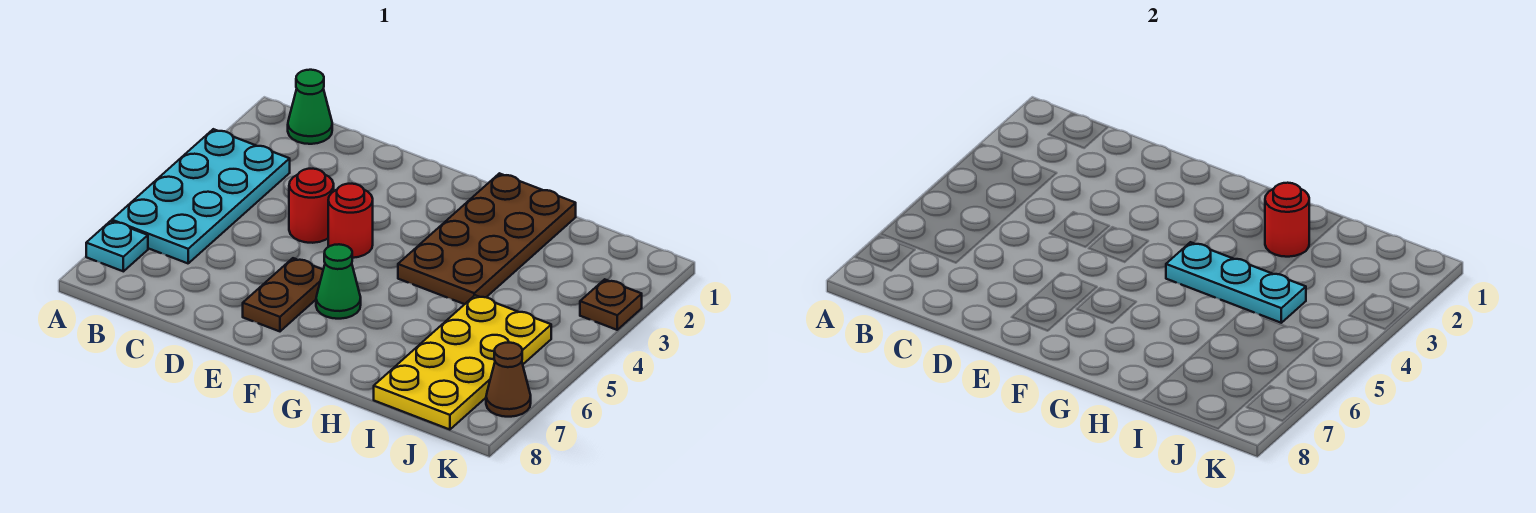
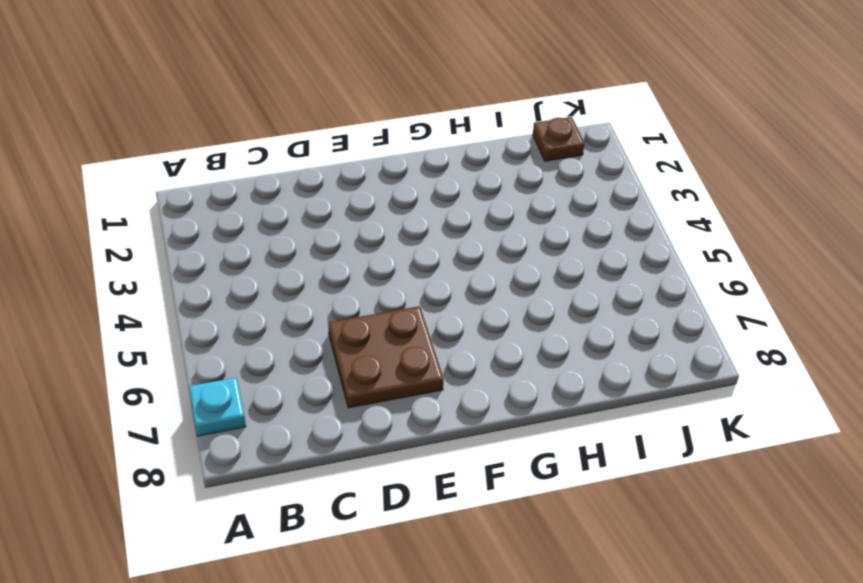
brown 2x2 plate [328,306,444,408] -> brown 1x2 plate [243,258,323,331]
brown 1x1 plate [533,117,585,161] -> brown 1x1 plate moved to [580,279,642,330]
none -> cyan 2x4 plate [112,129,290,263]
none -> green 1x1 cone [288,70,332,144]
none -> red 1x1 round brick [289,169,334,243]

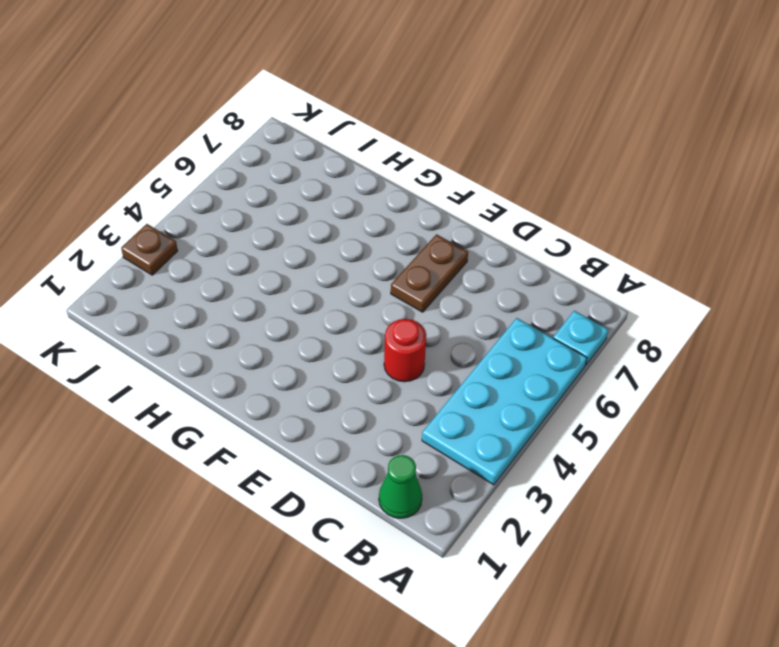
none -> red 1x1 round brick [328,184,373,258]
none -> green 1x1 cone [316,244,361,319]
none -> brown 2x4 plate [398,173,576,304]

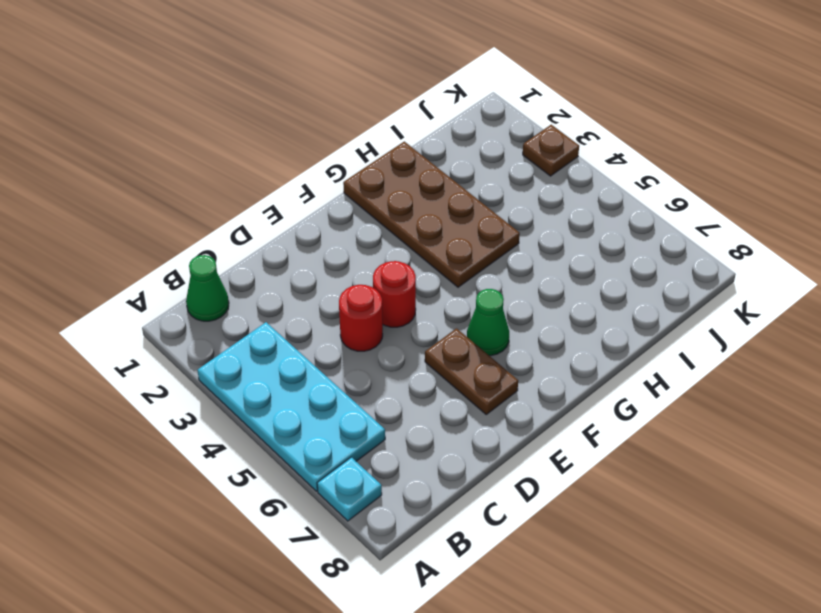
none -> yellow 2x4 plate [374,295,551,430]
none -> brown 1x1 cone [486,343,531,417]
none -> cyan 1x3 plate [1166,242,1306,323]

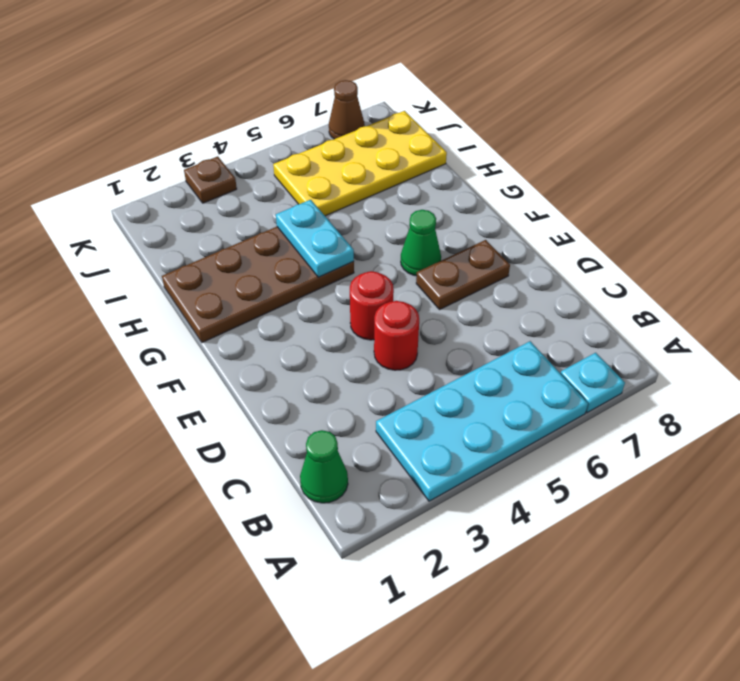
cyan 1x2 plate [276,200,354,277] -> cyan 1x3 plate [1166,242,1306,323]
none -> red 1x1 round brick [1265,183,1309,257]

